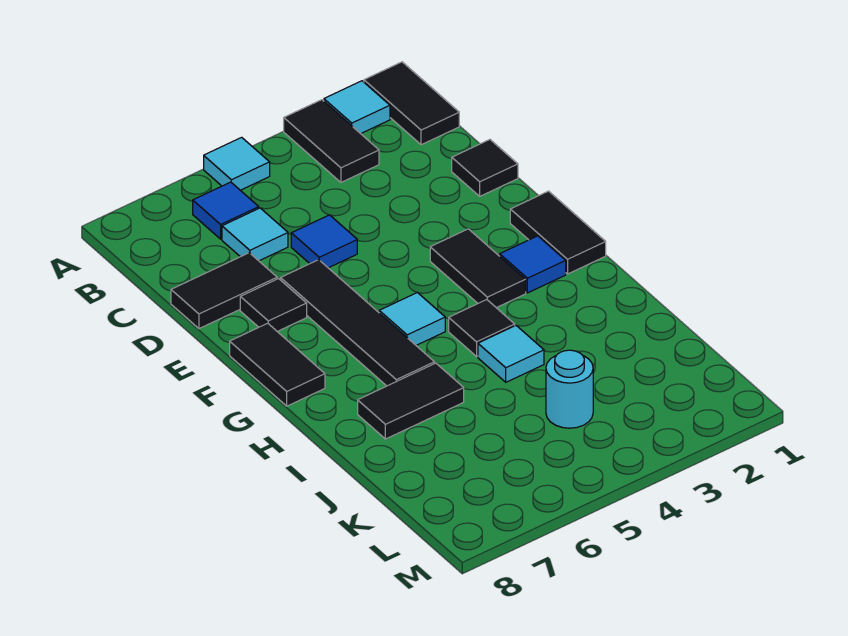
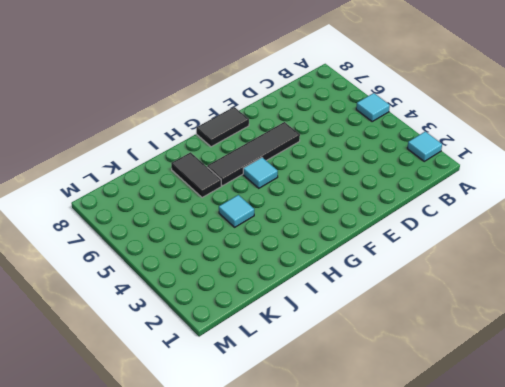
none -> black 1x2 tile [364,62,459,145]
none -> black 1x2 tile [284,100,379,182]
none -> blue 1x1 tile [193,182,259,239]

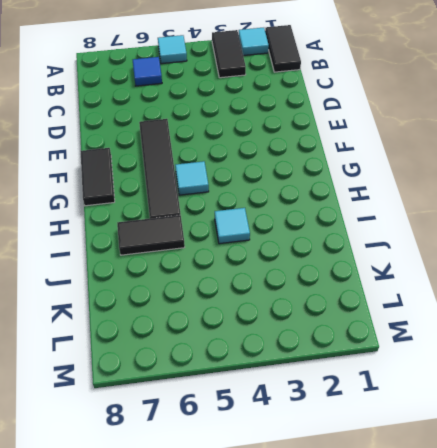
none -> cyan 1x1 tile [222,208,288,261]
none -> black 1x1 tile [452,140,518,196]
none -> blue 1x1 tile [291,215,357,268]

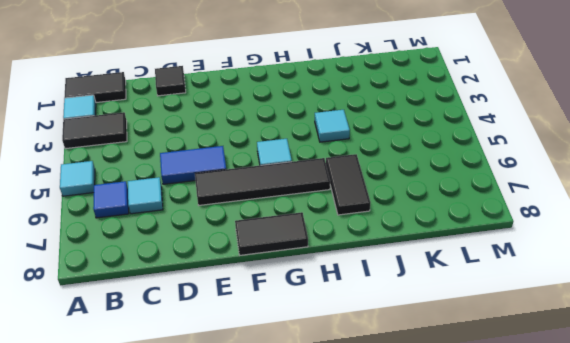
blue 1x2 tile [160,146,226,184] -> blue 1x1 tile [291,215,357,268]
none -> black 1x2 tile [171,253,277,329]
none -> black 1x1 tile [240,279,307,331]
none -> black 1x2 tile [510,191,606,274]

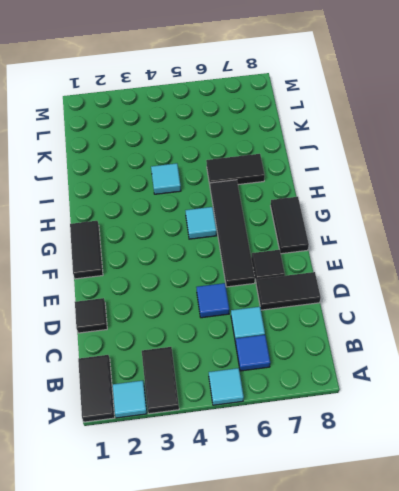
none -> black 1x2 tile [430,229,526,308]
none -> blue 1x1 tile [500,236,566,293]
none -> black 1x1 tile [449,300,515,356]

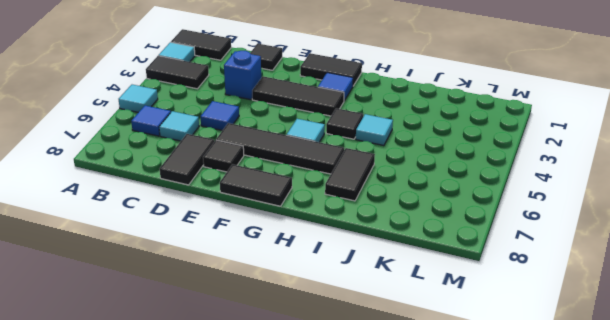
blue 1x1 brick [224,51,261,100] -> none
black 1x3 tile [252,77,344,116] -> black 1x2 tile [430,229,526,308]
none -> cyan 1x1 round brick [546,350,593,428]

